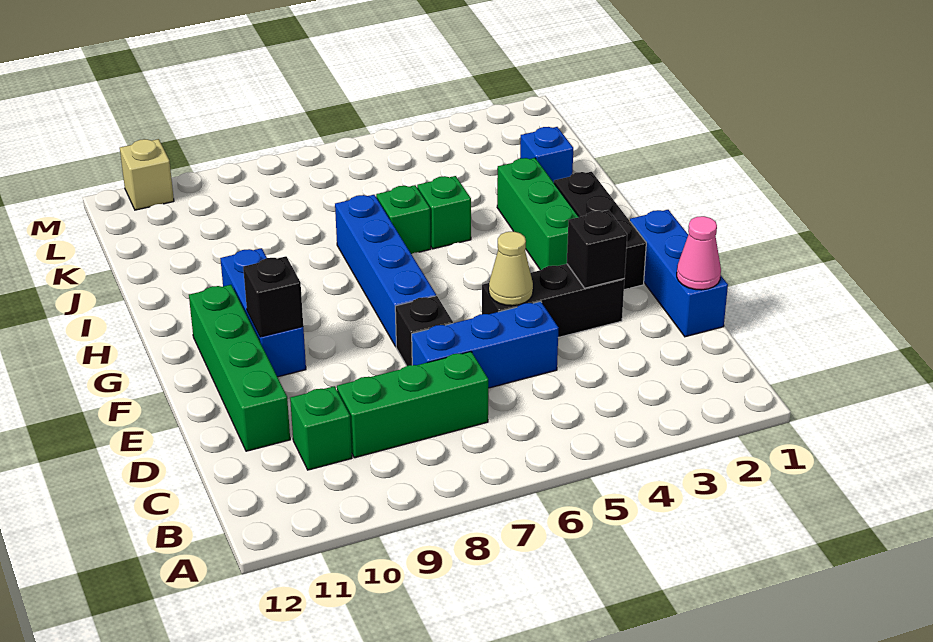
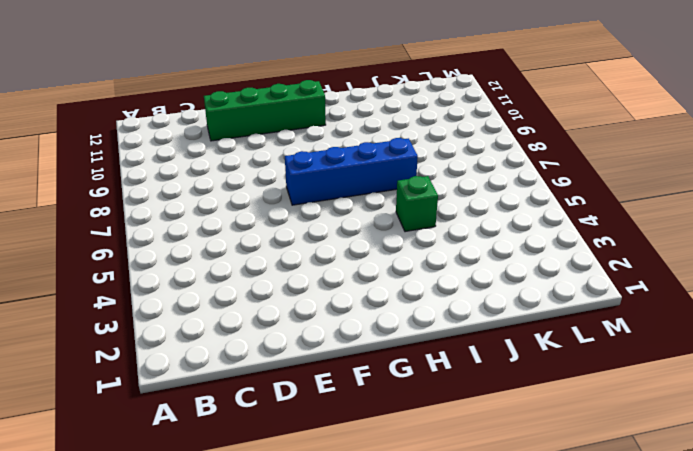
none -> green 1x3 brick [337,352,488,458]
none -> green 1x1 brick [290,386,352,470]
none -> blue 1x3 brick [630,210,728,337]

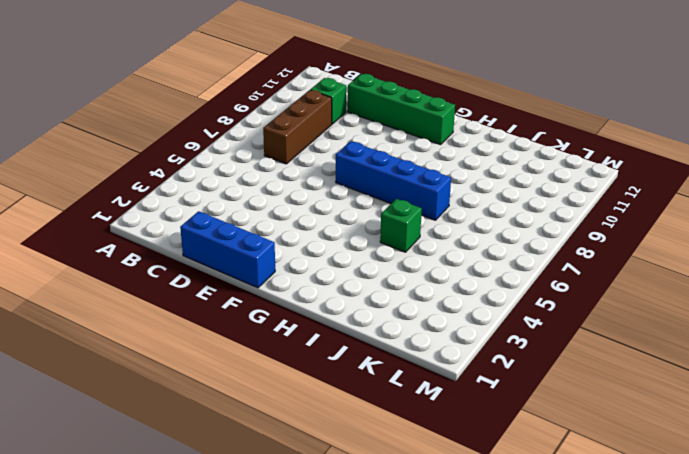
brown 1x3 brick [263,90,332,164] -> green 1x3 brick [337,352,488,458]
none -> blue 1x3 brick [412,301,558,388]
none -> black 1x3 brick [482,264,625,337]
none -> black 1x1 brick [395,296,453,366]

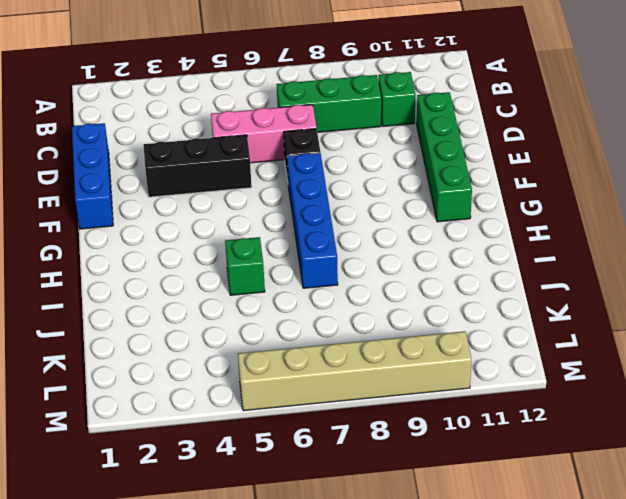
pink 1x3 brick [211,105,317,163] -> blue 1x3 brick [412,301,558,388]
tan 1x6 brick [238,331,472,411] -> none
none -> black 1x3 brick [554,172,646,290]
none -> blue 1x3 brick [220,248,306,377]
none -> green 1x3 brick [497,158,579,270]

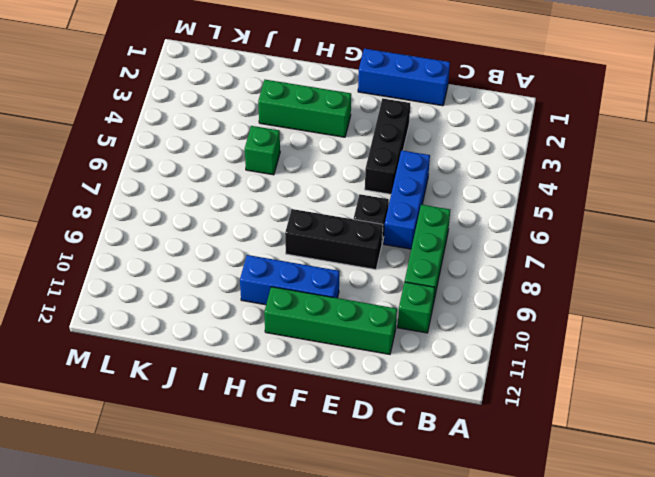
black 1x3 brick [285,209,383,270] -> black 1x3 brick moved to [554,172,646,290]
none -> blue 1x4 brick [335,195,436,346]
none -> green 1x1 brick [376,185,431,254]
none -> blue 1x1 brick [520,127,573,182]

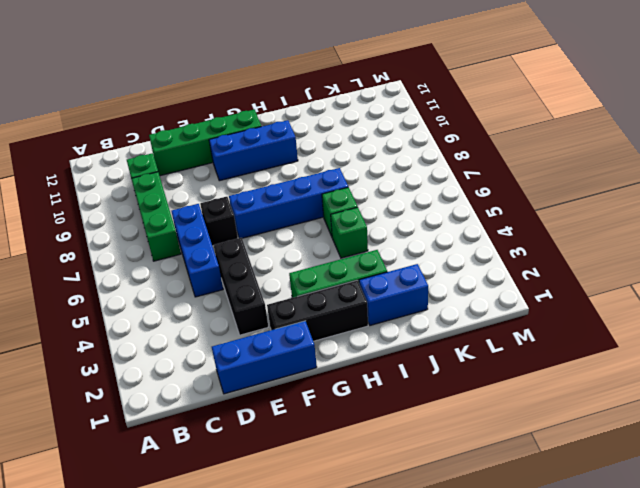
blue 1x2 brick [359,264,428,325] -> blue 1x1 brick [520,127,573,182]
none -> tan 1x1 brick [120,139,174,210]
none -> pink 1x1 cone [677,216,721,290]
none -> black 1x1 brick [567,210,627,288]

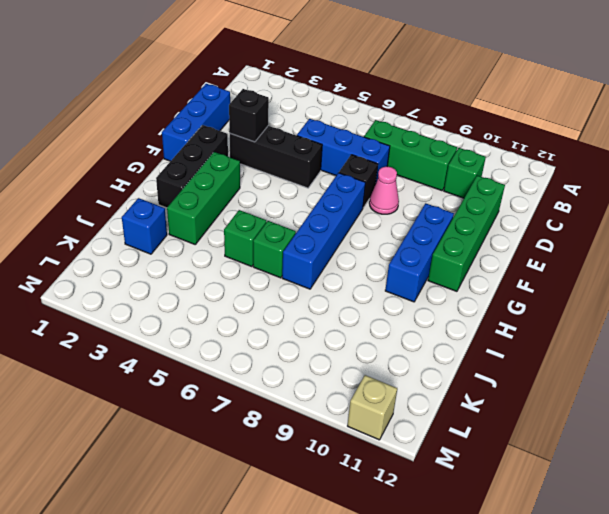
pink 1x1 cone [369,166,399,214] -> pink 1x1 cone moved to [677,216,721,290]
none -> tan 1x1 cone [489,231,533,306]
none -> black 1x1 brick [243,256,303,337]

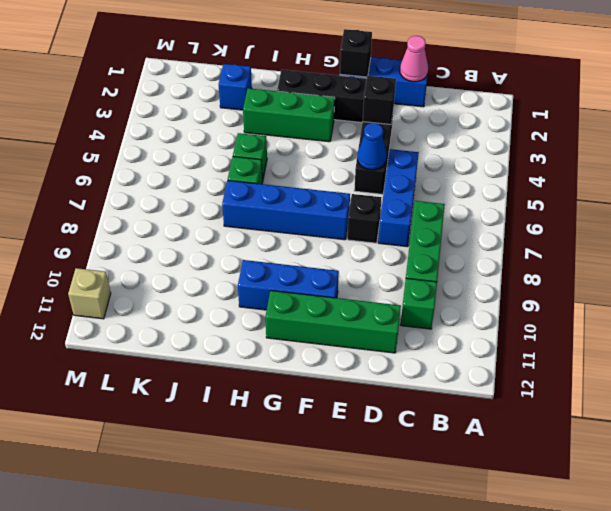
blue 1x1 cone [357,123,387,170] -> tan 1x1 cone [489,231,533,306]
black 1x1 brick [340,29,372,77] -> black 1x1 brick moved to [243,256,303,337]

